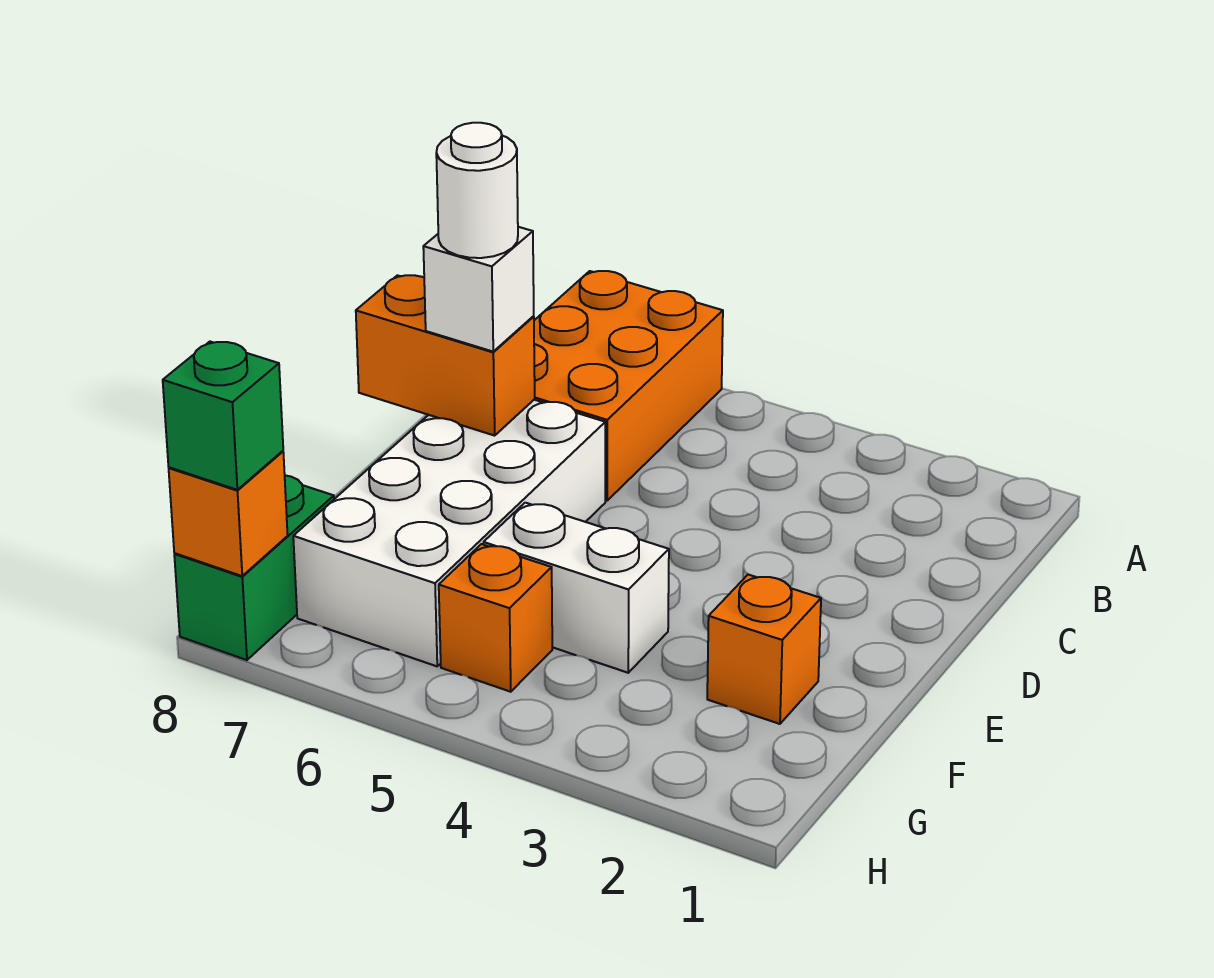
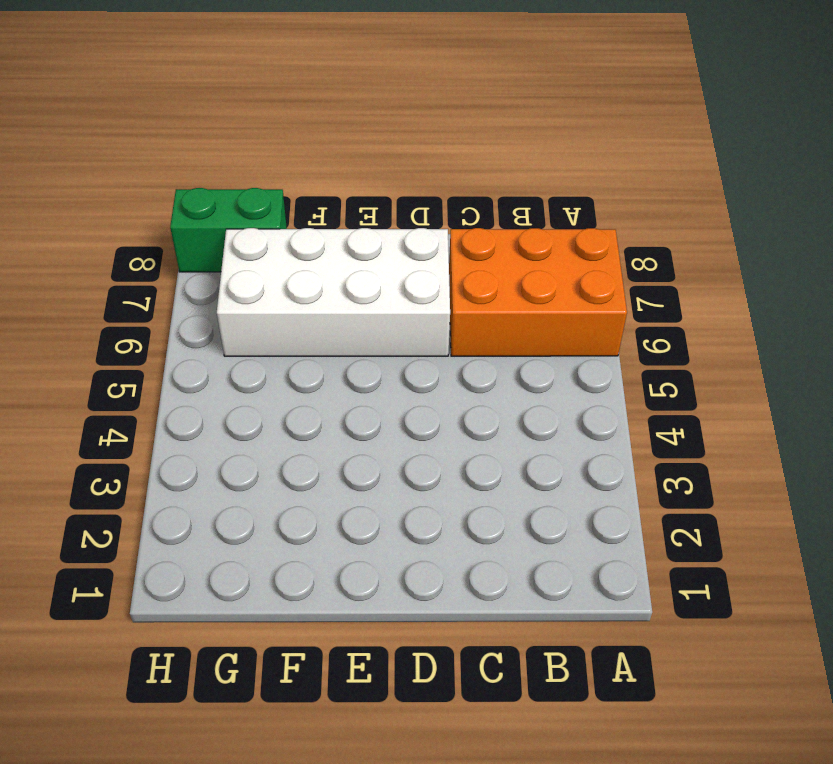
none -> orange 1x1 brick [707,575,821,724]
none -> white 1x2 brick [484,503,669,673]

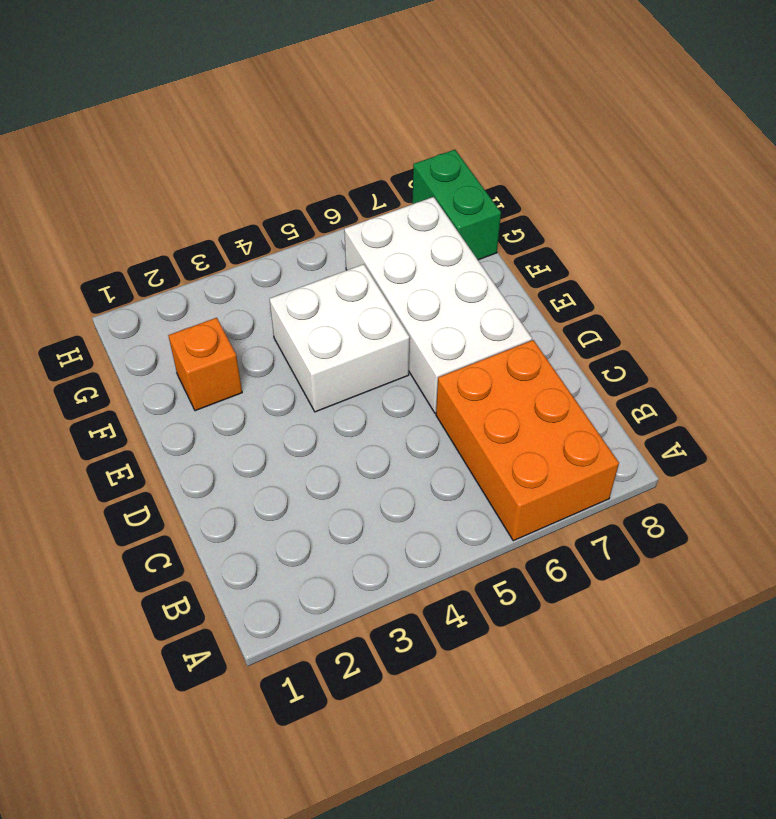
white 2x2 brick [269,264,410,412] -> white 1x2 brick [484,503,669,673]
none -> orange 1x1 brick [439,544,552,692]
none -> orange 1x2 brick [356,275,535,436]

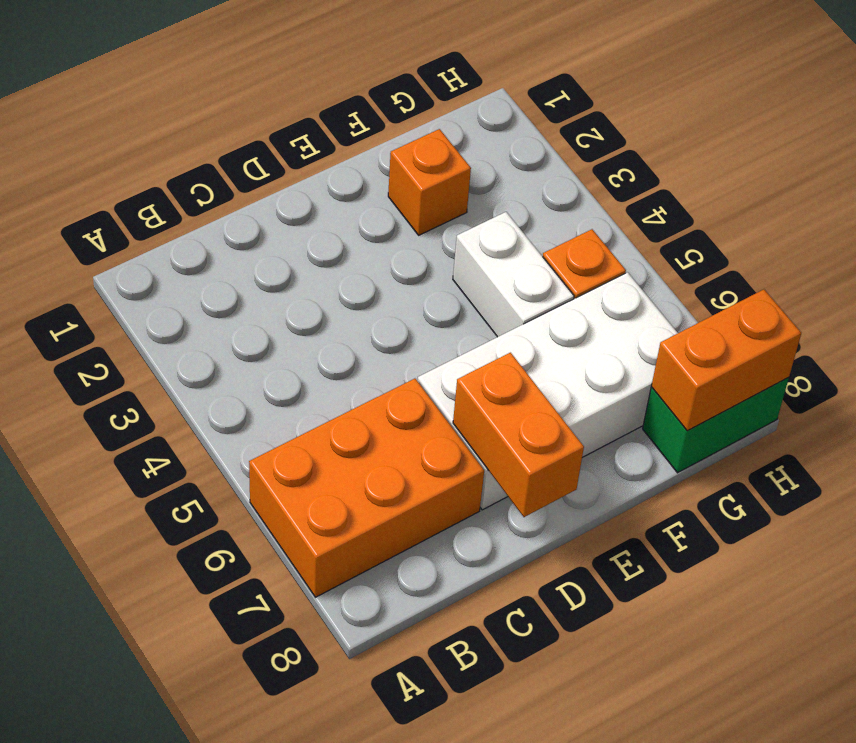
orange 1x2 brick [651,289,801,431] -> orange 1x1 brick [169,451,288,576]
none -> white 1x1 brick [423,227,534,352]
none -> green 1x1 brick [163,342,283,490]

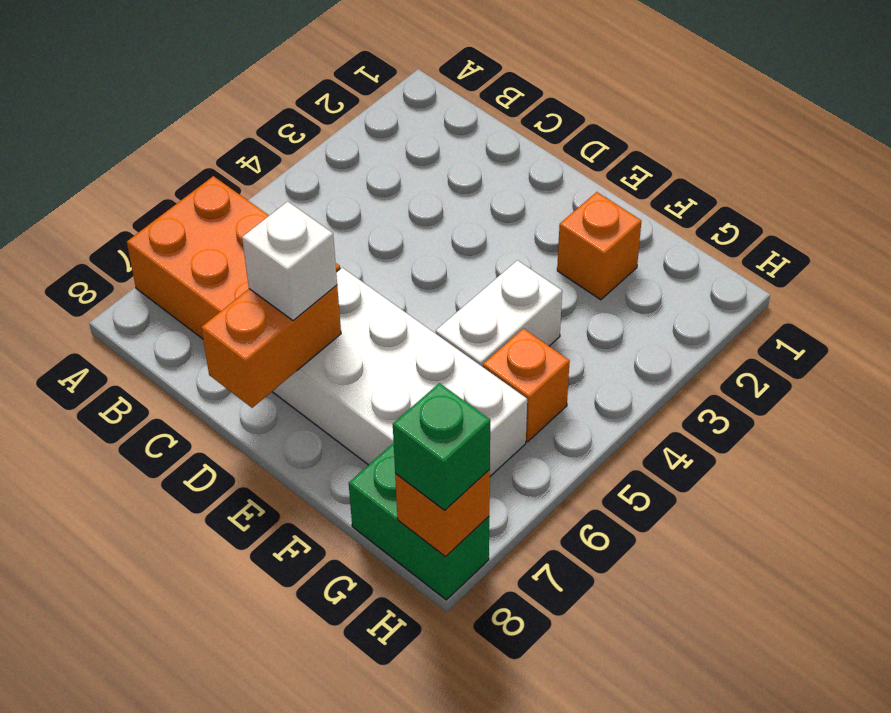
none -> white 1x1 round brick [436,123,518,258]

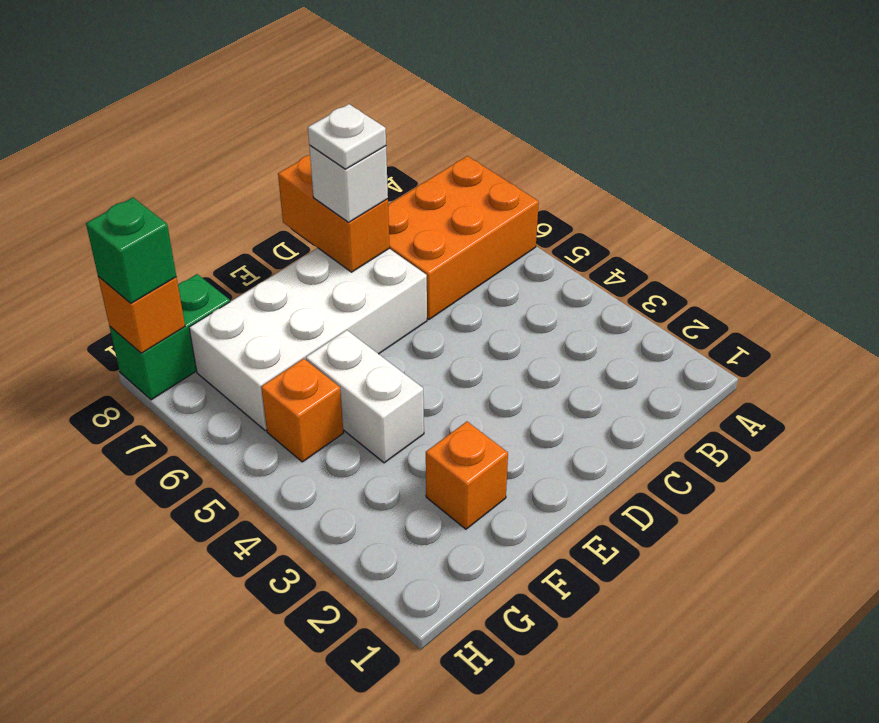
white 1x1 plate [308,104,386,169] -> white 1x1 round brick [436,123,518,258]

